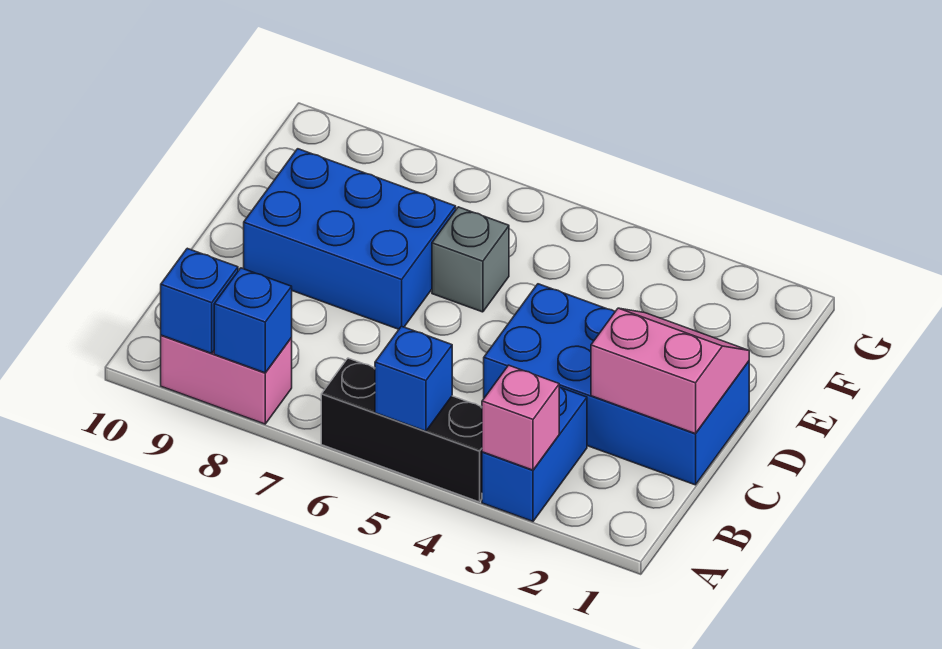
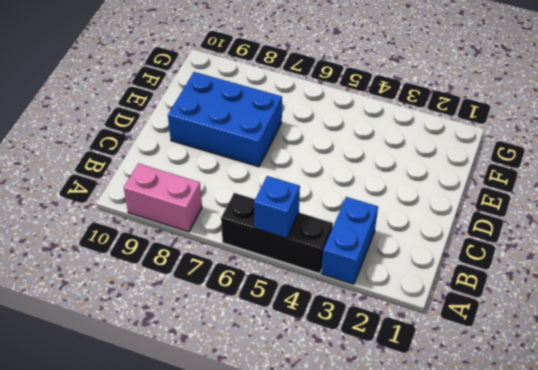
none -> blue 2x4 brick [484,284,749,485]
none -> grey 1x1 brick [432,207,509,312]

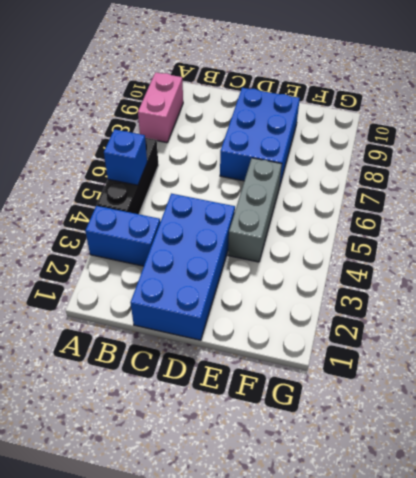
grey 1x3 brick [228,158,282,262] -> grey 1x1 brick [432,207,509,312]
none -> pink 1x1 brick [482,365,559,470]
none -> blue 1x1 brick [214,268,292,373]

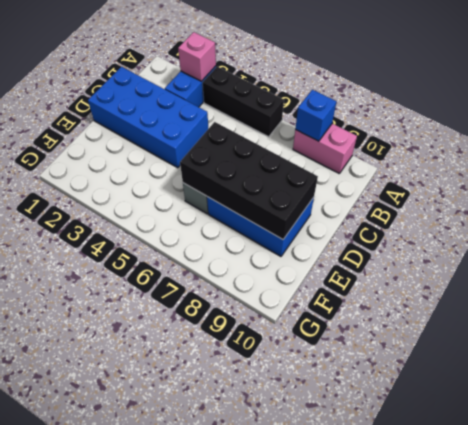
black 2x4 brick [180,122,318,239] -> none
none -> blue 1x1 brick [375,326,452,431]
none -> blue 1x1 brick [161,248,238,353]

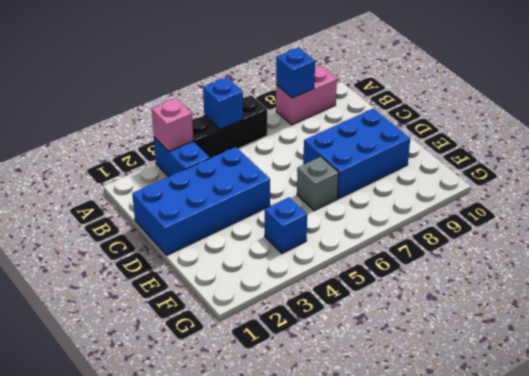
blue 1x1 brick [265,197,307,253] -> blue 1x1 brick moved to [161,248,238,353]
none -> pink 2x2 slope [591,308,749,434]

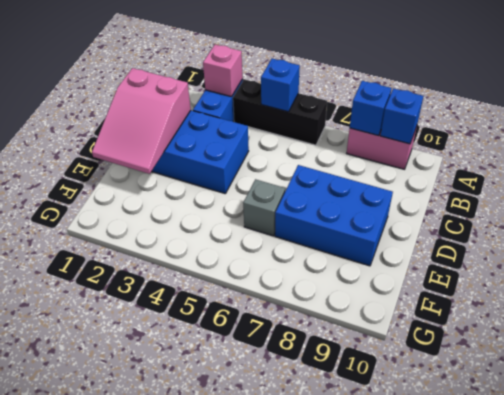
pink 2x3 slope [92,68,191,174] -> pink 2x2 slope [591,308,749,434]

